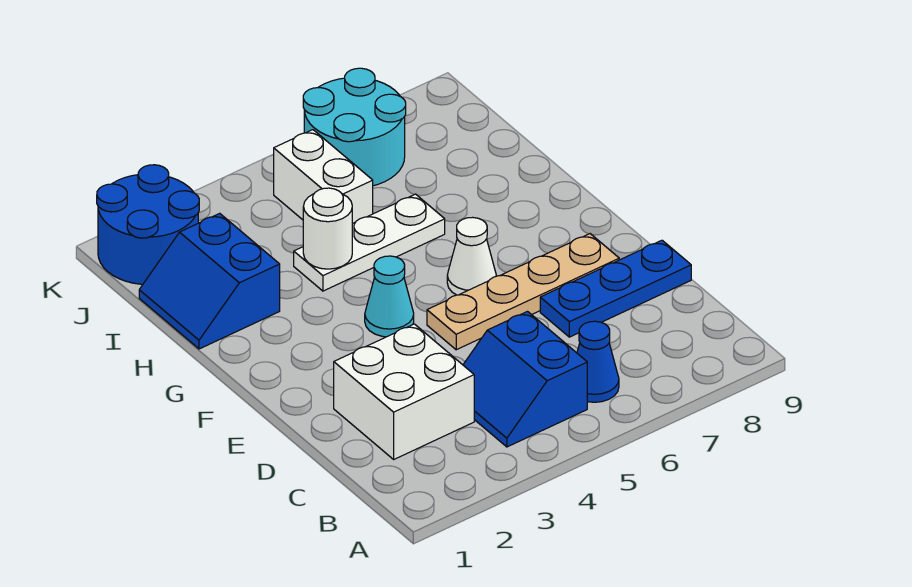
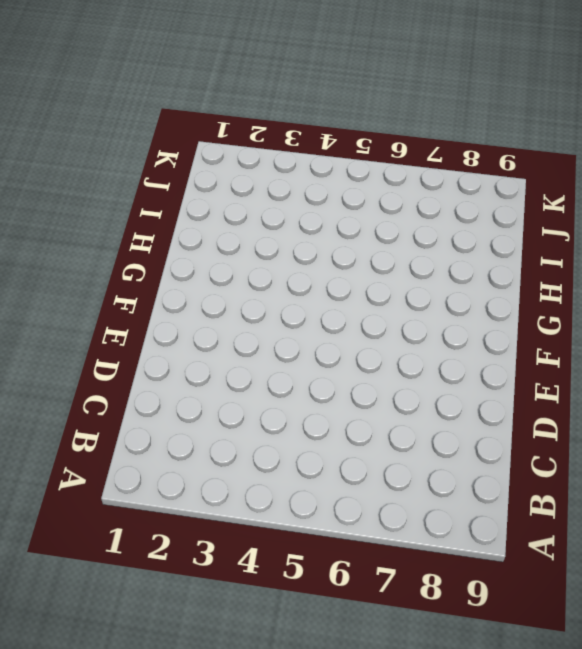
none -> blue 2x2 slope [463,312,587,447]
none -> blue 1x1 cone [577,321,619,402]
none -> white 2x2 brick [334,324,474,459]

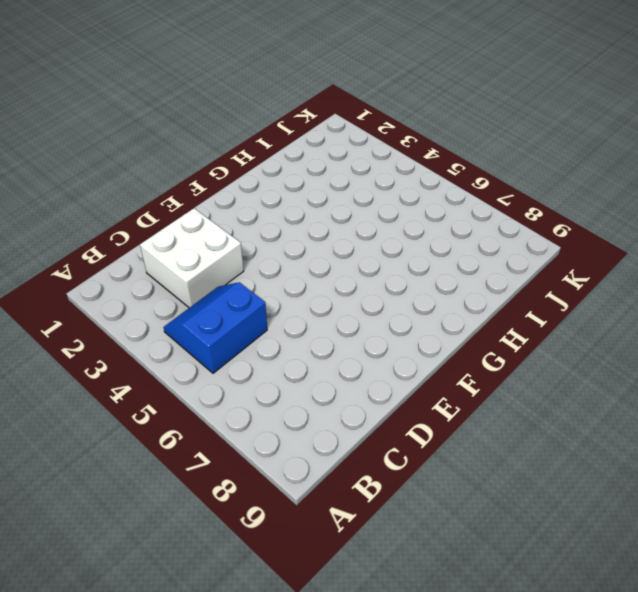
none -> blue 1x1 cone [577,321,619,402]
none -> blue 1x3 plate [540,240,691,337]
none -> tan 1x4 plate [427,234,619,350]

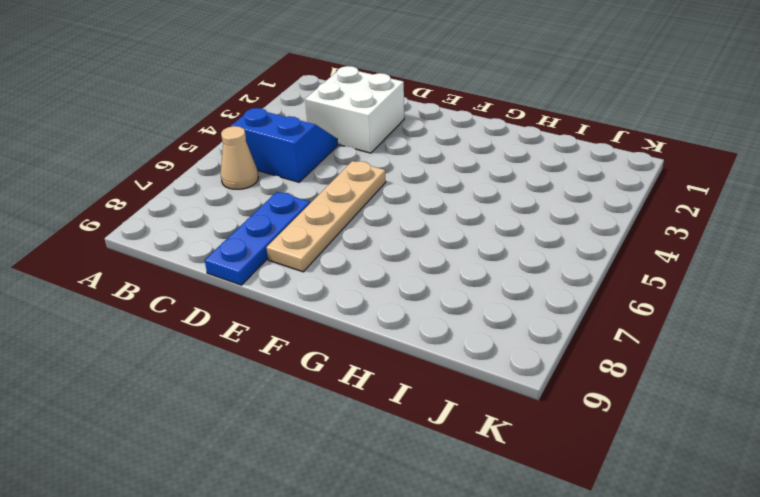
tan 1x1 cone [221,126,258,189] -> blue 1x1 cone [577,321,619,402]
none -> cyan 1x1 cone [365,256,414,337]
none -> white 1x1 cone [447,217,496,295]
none -> blue 2x2 slope [139,213,280,349]

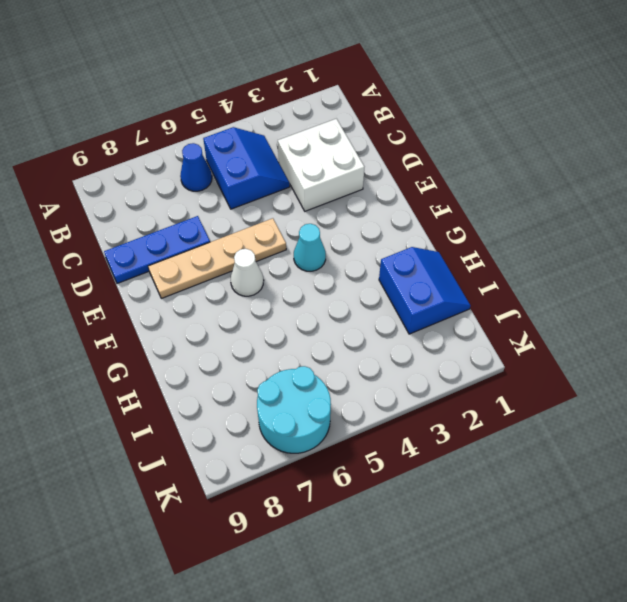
none -> white 1x3 plate [294,194,445,291]
none -> white 1x2 brick [274,130,373,224]
none -> blue 2x2 round brick [97,165,199,284]

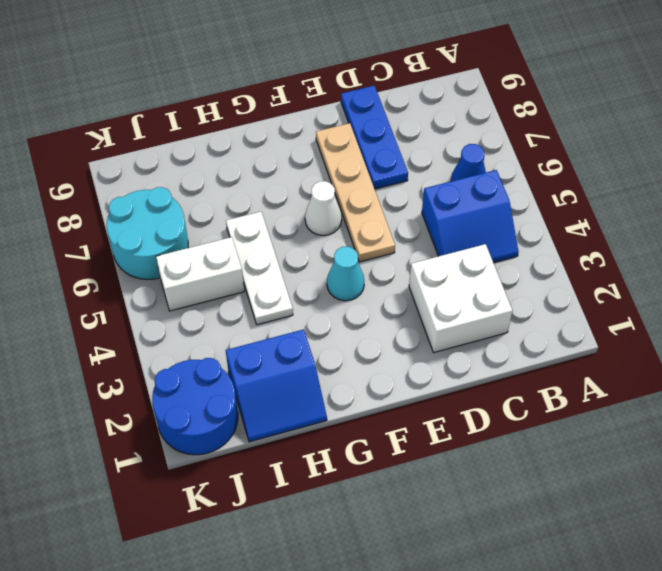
none -> white 1x1 round brick [303,188,352,269]

